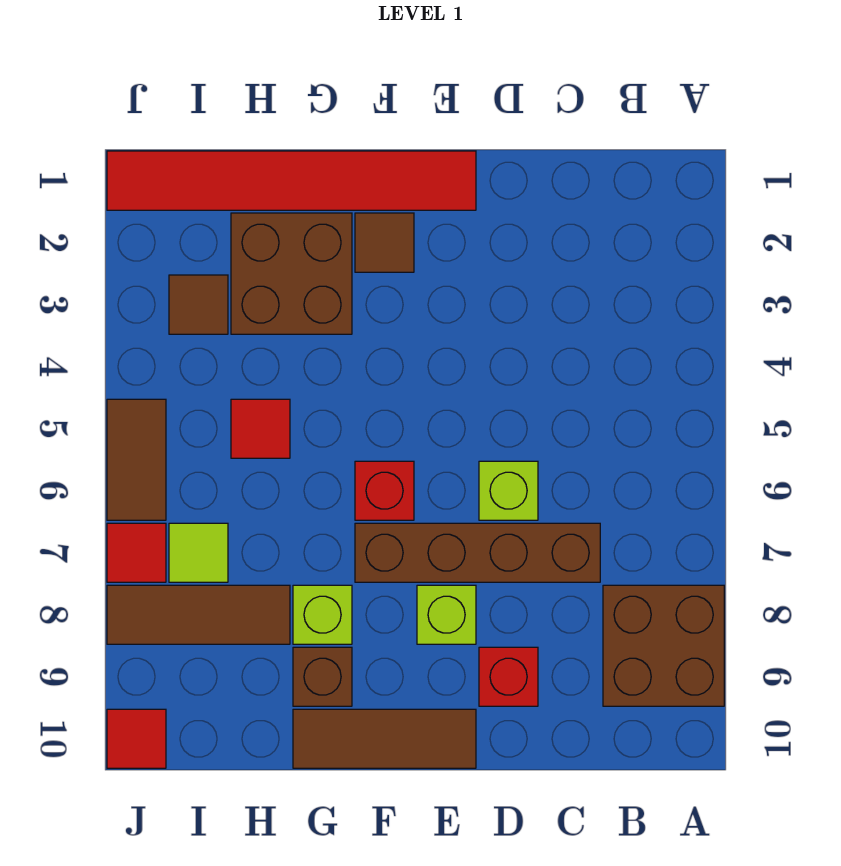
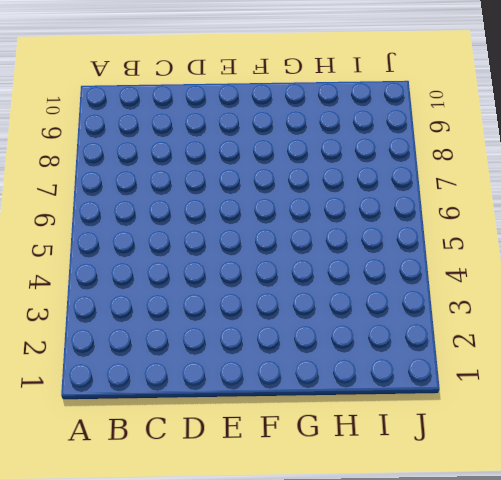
none -> brown 2x2 brick [603,585,724,706]
none -> brown 1x4 brick [355,523,600,582]
none -> lime 1x1 brick [479,461,538,520]

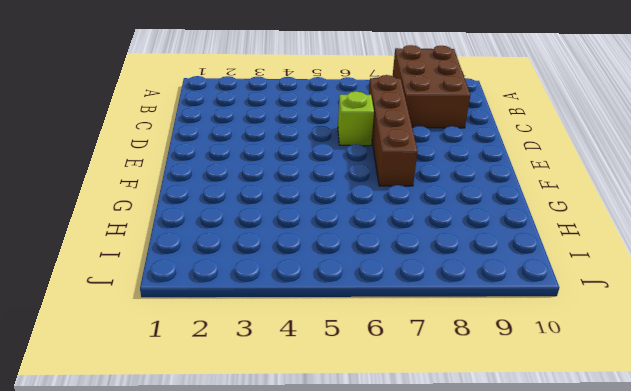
brown 2x3 brick [393,45,470,128] -> brown 2x2 brick [603,585,724,706]
none -> red 1x1 brick [479,647,538,706]
none -> red 1x6 tile [107,151,476,210]
none -> lime 1x1 brick [417,585,476,644]

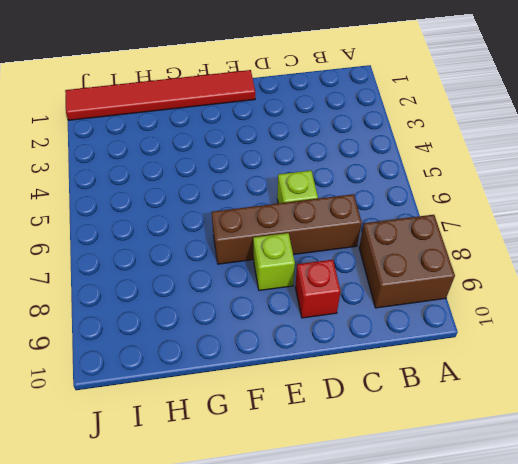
none -> brown 1x3 tile [293,709,476,768]
none -> brown 1x1 tile [355,213,414,272]
none -> red 1x1 brick [355,461,414,520]

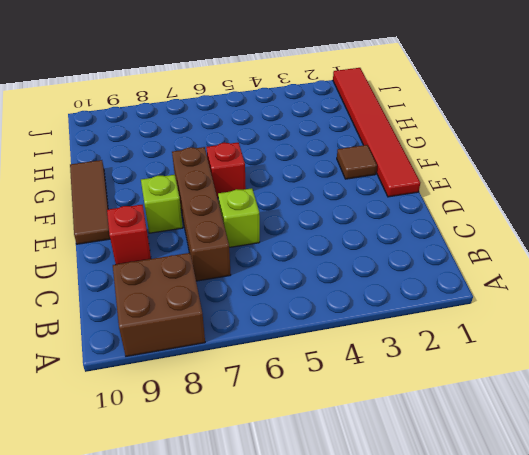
none -> brown 2x2 brick [231,213,352,334]
none -> lime 1x1 brick [293,585,352,644]
none -> brown 1x1 brick [293,647,352,706]

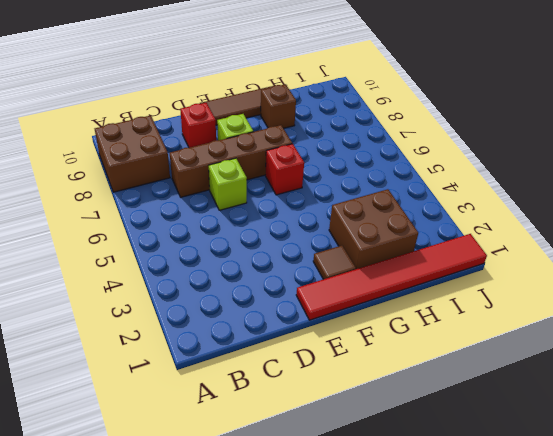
none -> lime 1x1 brick [293,585,352,644]
none -> red 1x1 tile [231,399,290,458]
none -> brown 1x3 tile [107,585,290,644]

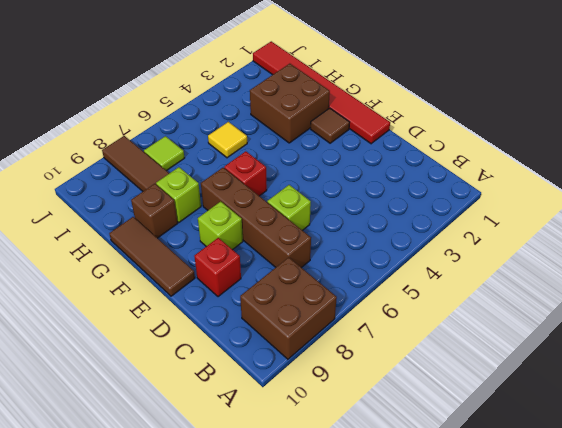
yellow 1x1 tile [208,122,247,158] -> red 1x1 tile [231,399,290,458]
none -> brown 1x1 tile [169,275,228,334]
none -> brown 1x2 tile [107,399,166,520]
none -> red 1x1 tile [107,523,166,582]

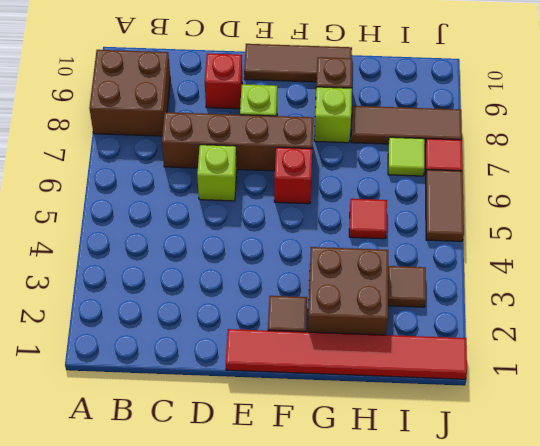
none -> red 1x1 tile [107,709,166,768]

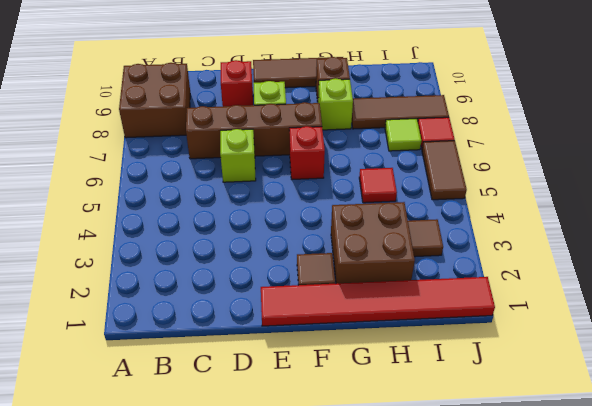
none -> red 1x1 tile [107,709,166,768]

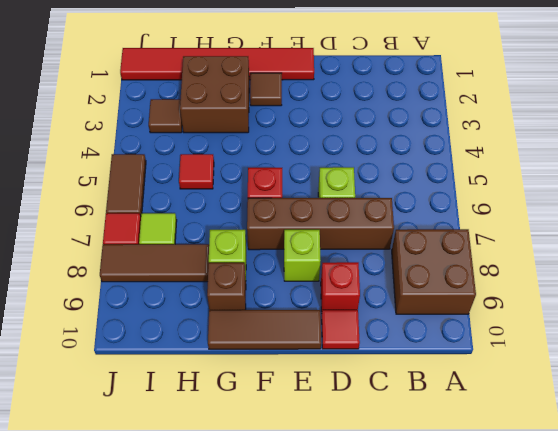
red 1x1 tile [322,310,360,349] -> red 1x1 tile moved to [107,709,166,768]

